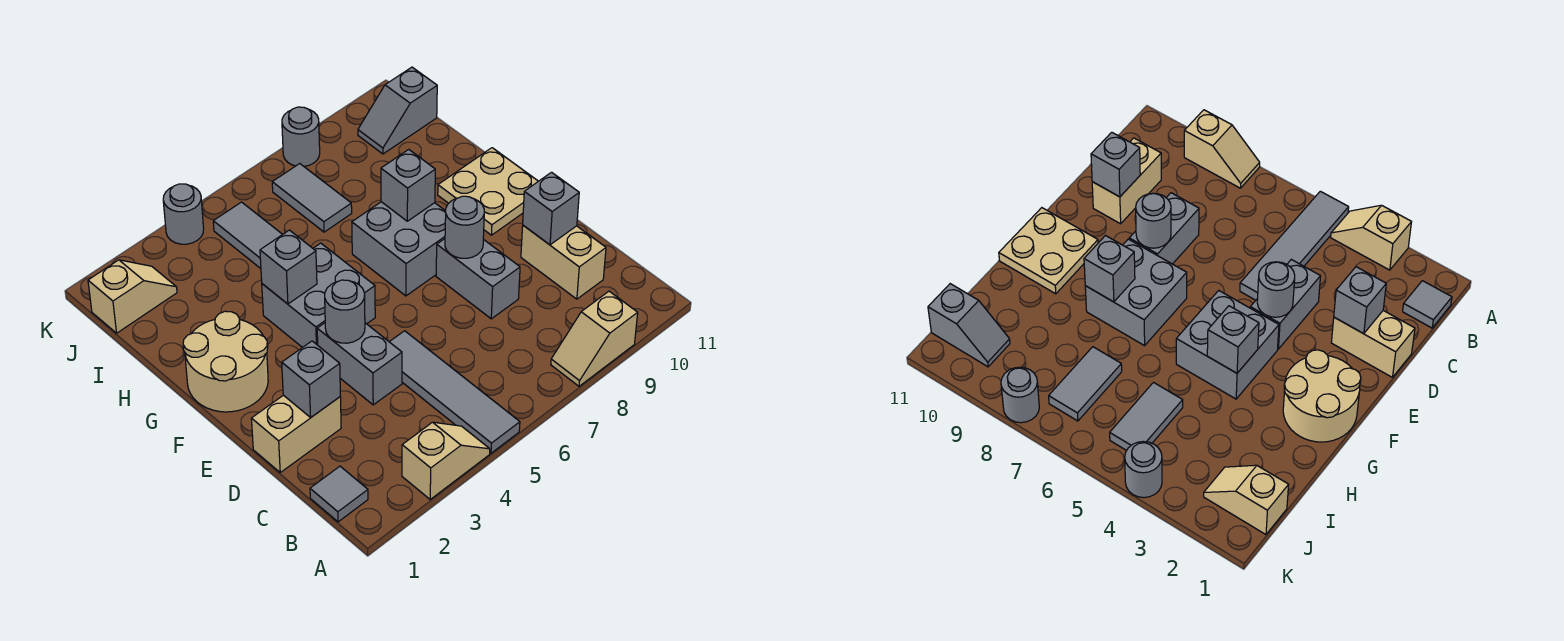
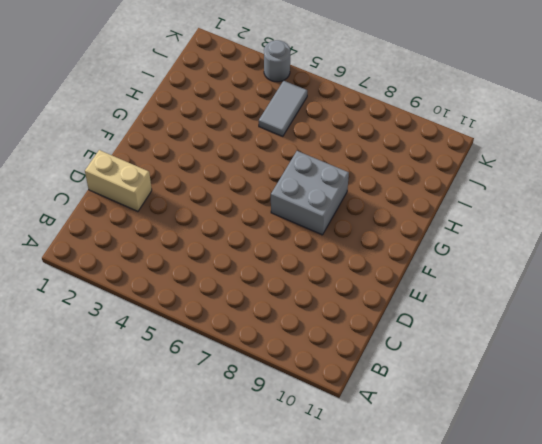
none -> tan 1x2 slope [402,422,490,499]
none -> grey 1x4 tile [390,331,520,453]
none -> tan 1x2 slope [551,291,638,386]

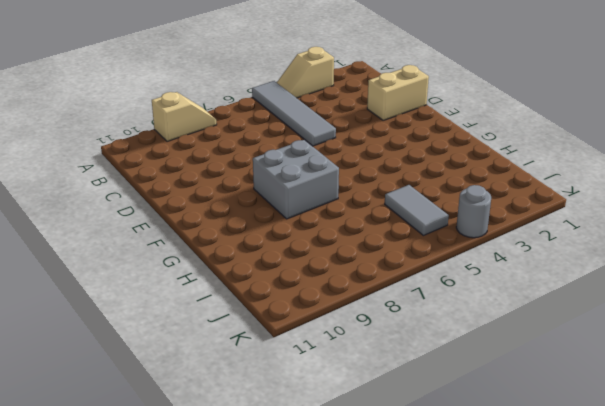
none -> grey 1x1 tile [310,466,368,522]
none -> tan 1x2 brick [521,225,606,299]
none -> grey 1x2 brick [317,323,402,405]

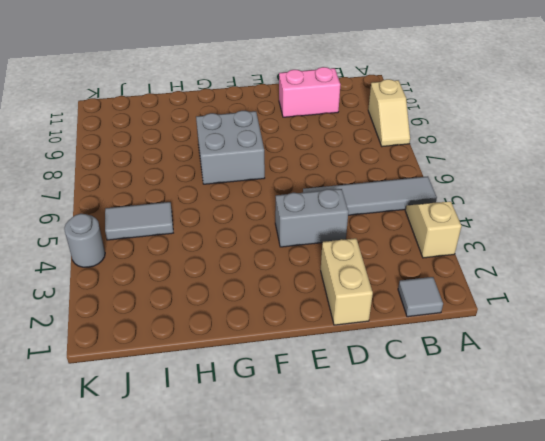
pink 1x2 brick [279,67,340,117] -> tan 1x2 brick [521,225,606,299]
none -> grey 1x2 brick [436,239,520,319]
none -> tan 2x2 round brick [183,311,268,412]
none -> grey 2x2 brick [262,243,375,348]

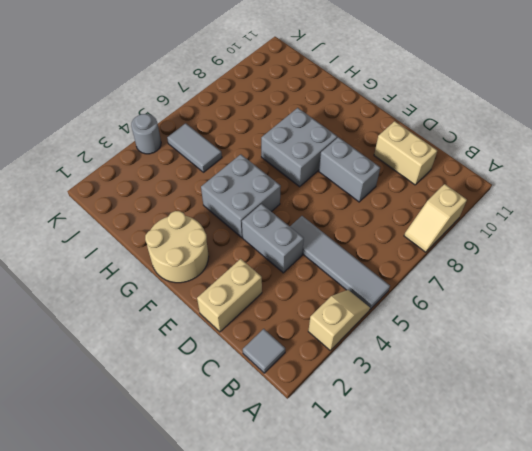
none -> tan 2x2 plate [438,148,538,235]
none -> grey 1x2 tile [272,164,352,232]
none -> tan 1x2 slope [88,260,177,333]

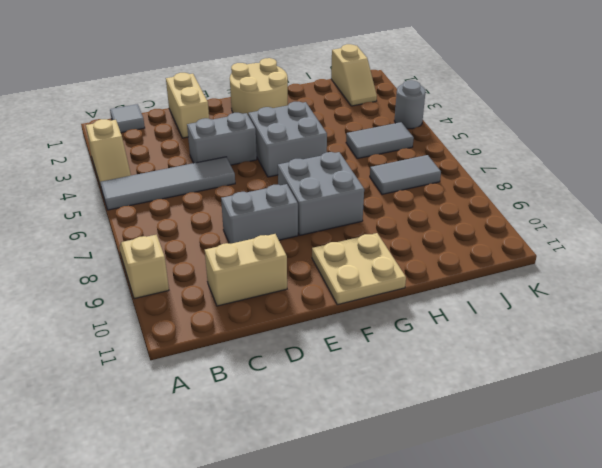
none -> grey 1x2 slope [358,67,437,154]
none -> grey 1x1 round brick [282,107,320,166]
none -> grey 1x1 brick [282,341,340,417]

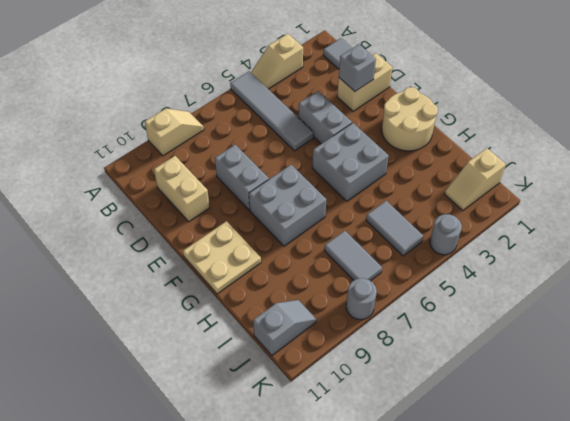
none -> grey 1x1 brick [523,172,579,245]
none -> grey 1x1 round brick [325,280,365,343]
none -> grey 1x1 round brick [445,196,484,258]

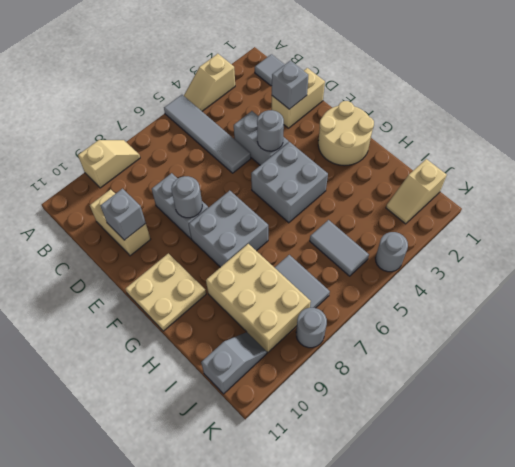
tan 2x3 brick [206,244,311,352] -> none
none -> grey 1x1 brick [260,230,317,304]
none -> grey 1x1 brick [381,149,435,221]

